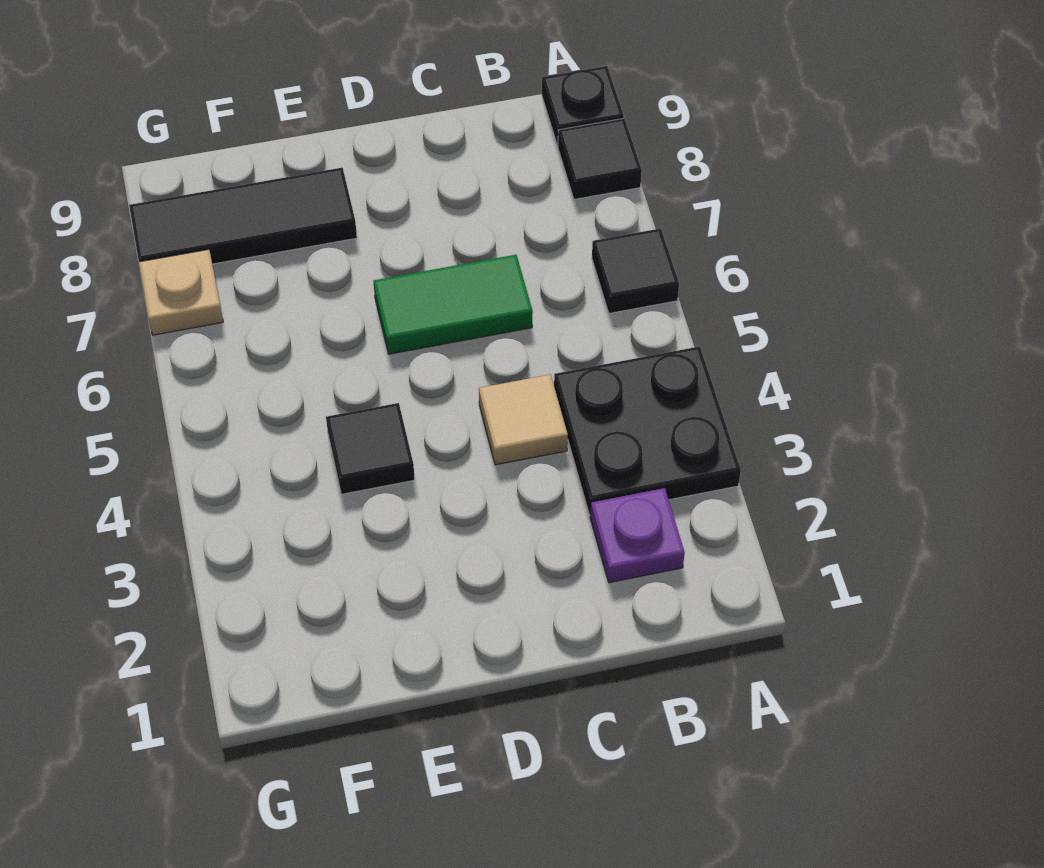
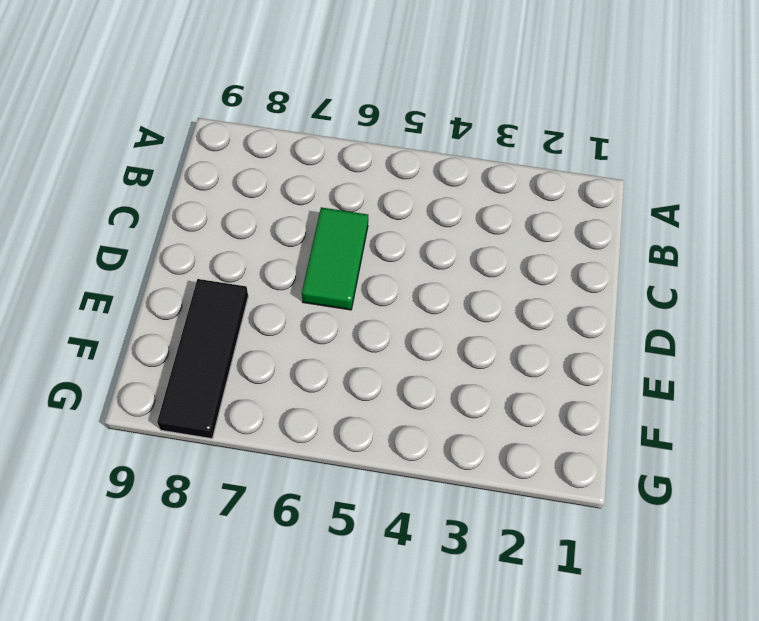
none -> black 2x2 plate [554,346,741,515]
none -> black 1x1 tile [592,228,679,313]

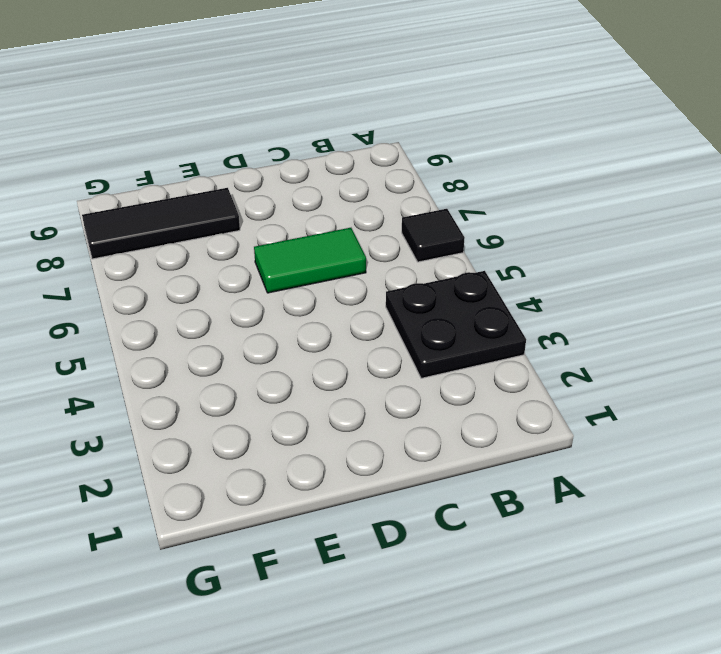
none -> black 1x1 tile [558,118,642,199]
none -> black 1x1 plate [542,66,624,145]

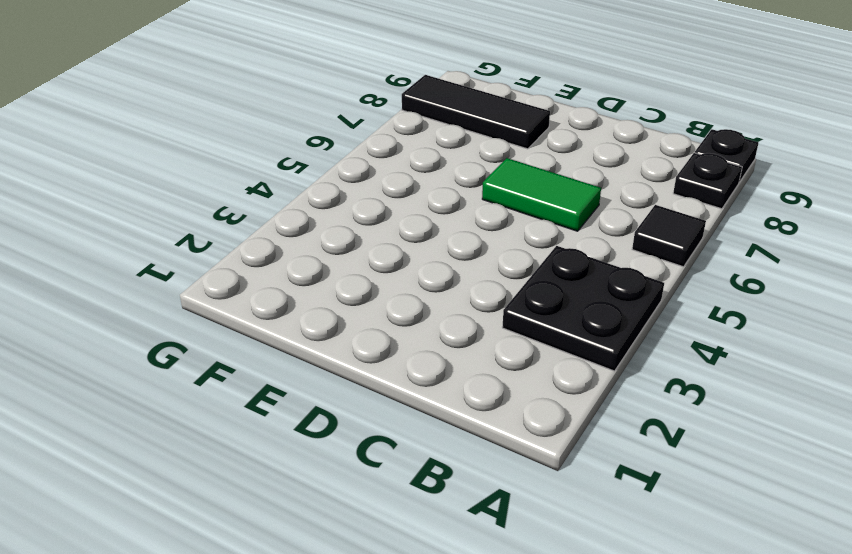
black 1x1 plate [673,153,742,209] -> black 1x1 tile [558,118,642,199]
none -> purple 1x1 plate [590,488,685,583]
none -> tan 1x1 tile [479,375,568,465]

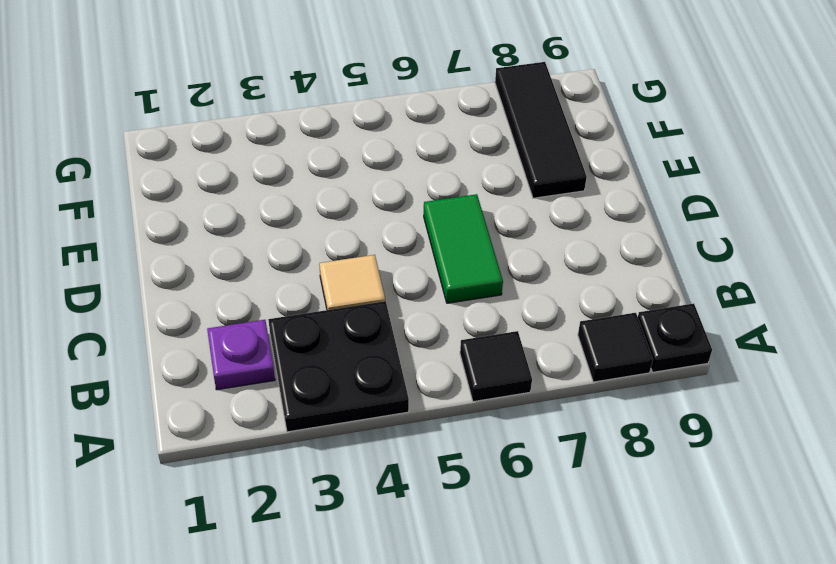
none -> black 1x1 tile [326,403,415,494]
none -> tan 1x1 plate [139,249,223,335]

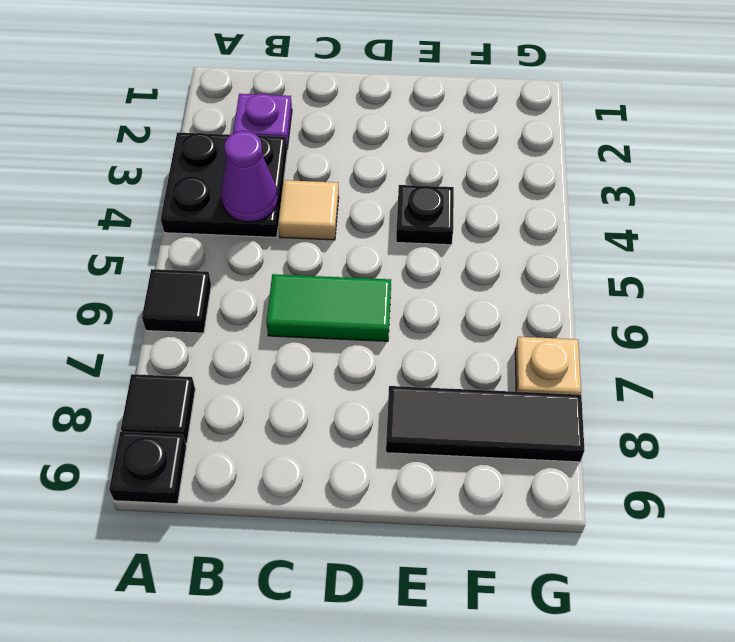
purple 1x1 cone [221,131,278,222] -> none
black 1x1 plate [396,185,454,245] -> black 1x1 tile [326,403,415,494]

